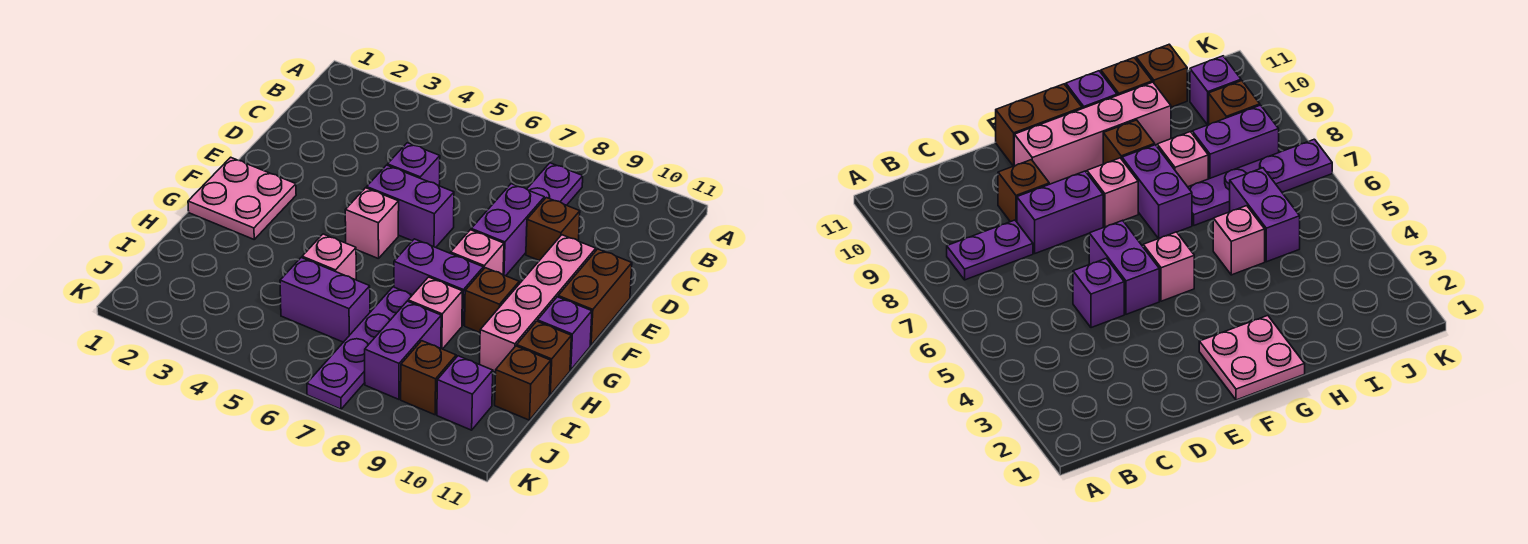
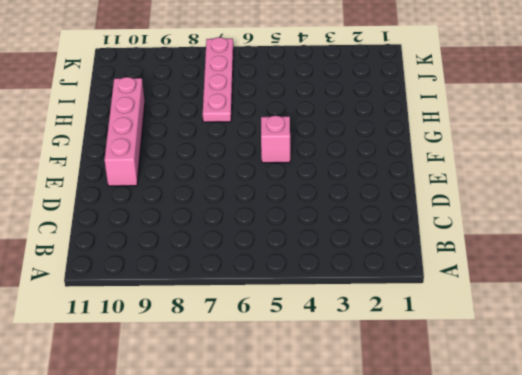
pink 1x4 plate [203,37,233,122] -> purple 1x4 plate [307,287,412,409]
none -> purple 1x2 plate [527,163,583,205]
none -> purple 1x1 brick [388,143,440,186]
none -> purple 1x2 brick [471,184,544,276]

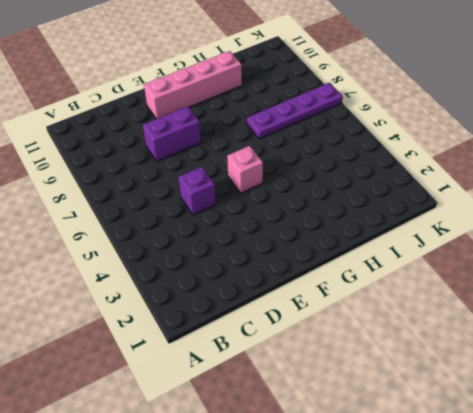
none -> purple 1x2 plate [527,163,583,205]
none -> brown 1x1 brick [526,198,580,261]
none -> purple 1x2 brick [367,165,454,247]

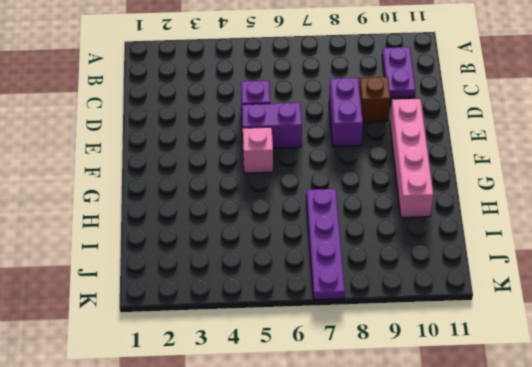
purple 1x2 plate [382,47,416,98] -> purple 1x2 plate moved to [527,163,583,205]
none -> brown 1x2 brick [558,249,632,345]
none -> pink 2x2 plate [188,157,296,239]
none -> pink 1x1 brick [451,230,504,275]

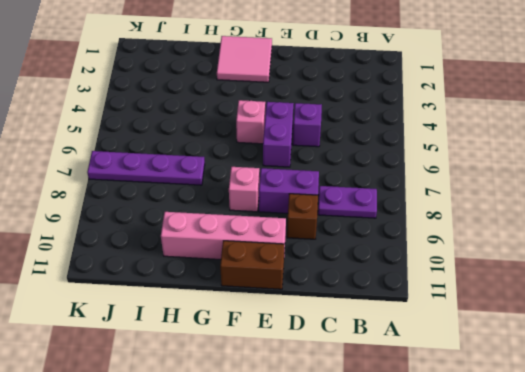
pink 2x2 tile [217,36,272,82] -> pink 2x2 plate [188,157,296,239]
none -> purple 1x2 brick [394,239,483,326]
none -> brown 1x1 brick [465,268,519,333]
none -> purple 1x1 brick [538,297,592,370]

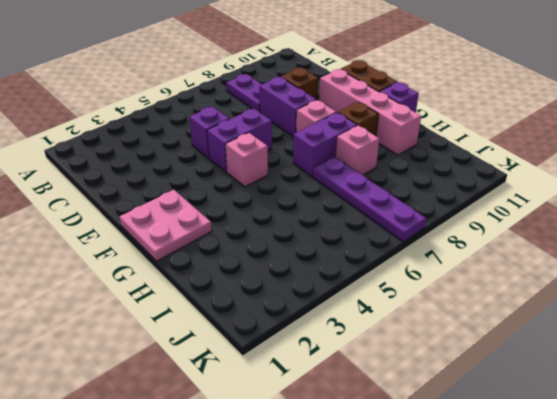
none -> pink 1x1 brick [302,234,356,280]
none -> brown 1x1 brick [517,321,571,395]
none -> purple 1x2 brick [280,258,370,342]

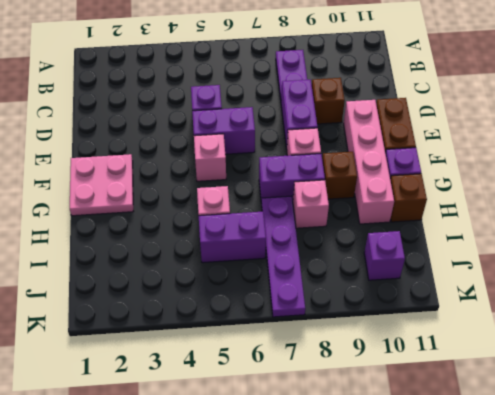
none -> purple 1x2 brick [365,301,441,399]
none -> brown 1x1 brick [495,346,551,420]
none -> brown 1x1 brick [401,341,456,415]

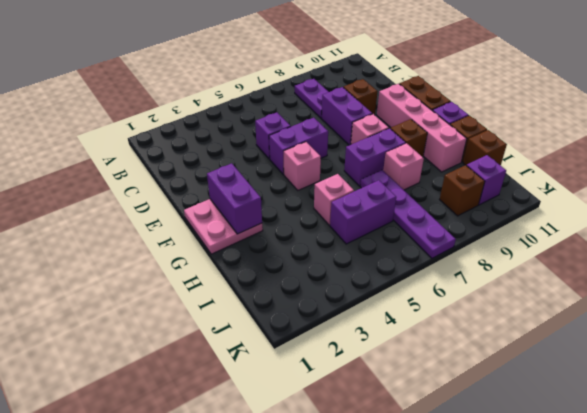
purple 1x2 brick [207,163,262,234] -> purple 1x2 brick moved to [365,301,441,399]

